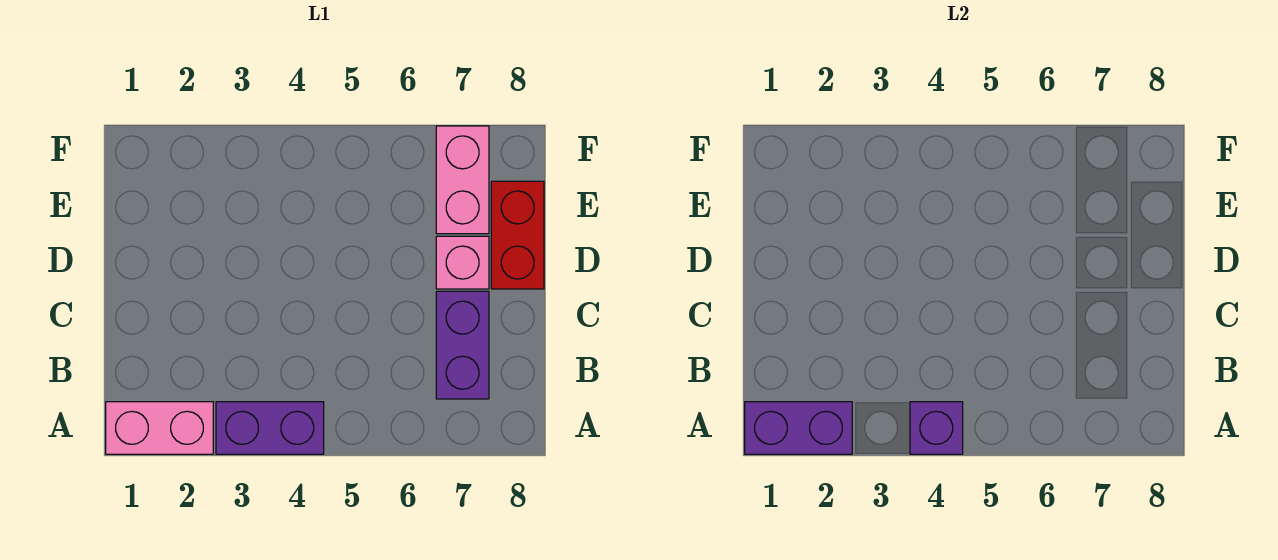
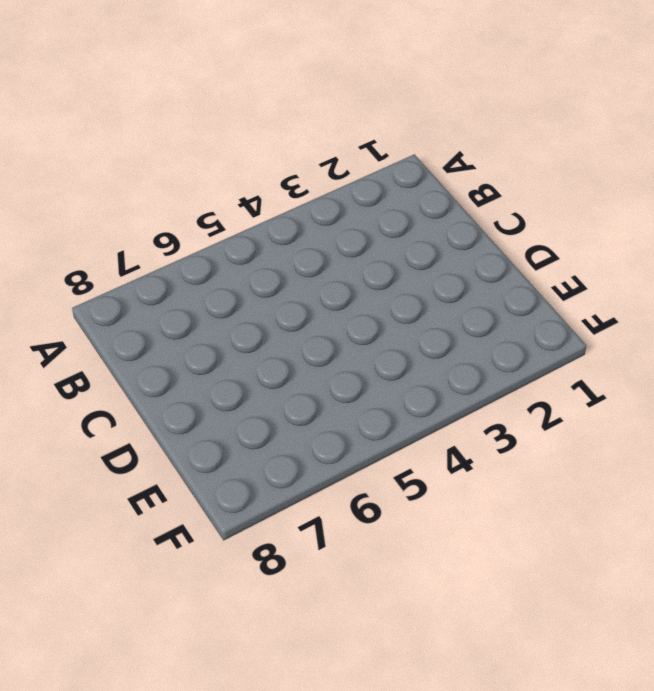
none -> pink 1x2 brick [106,402,213,454]
none -> purple 1x2 brick [216,402,324,454]

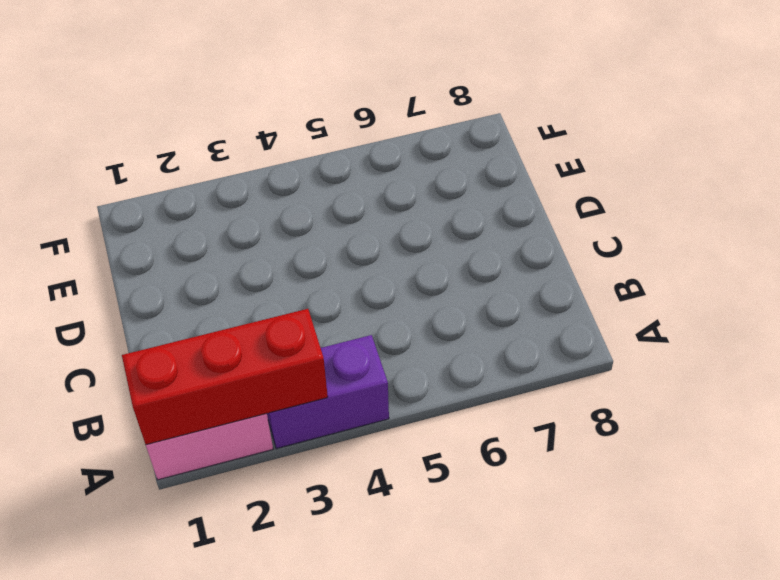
red 1x3 brick [122,309,328,445] -> purple 1x2 brick [745,402,852,454]
none -> purple 1x2 brick [436,291,489,399]
none -> pink 1x1 brick [436,236,489,289]

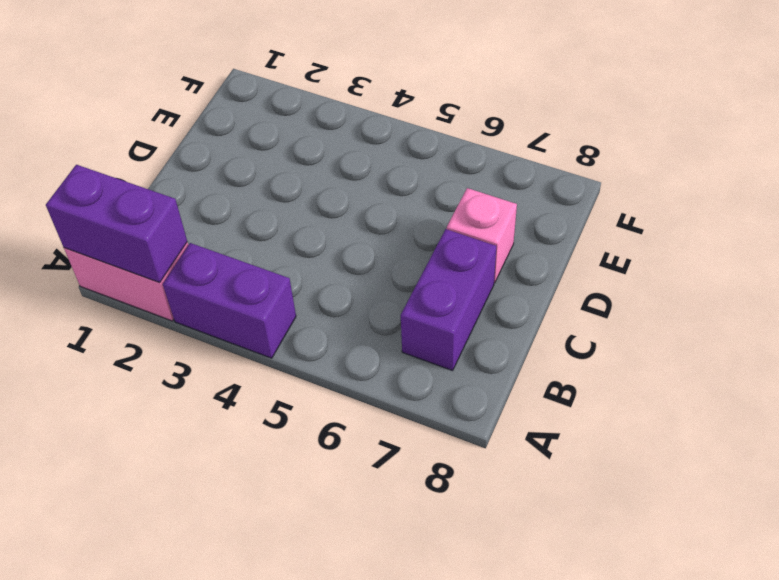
none -> red 1x2 brick [491,181,544,289]
none -> pink 1x2 brick [436,126,489,234]

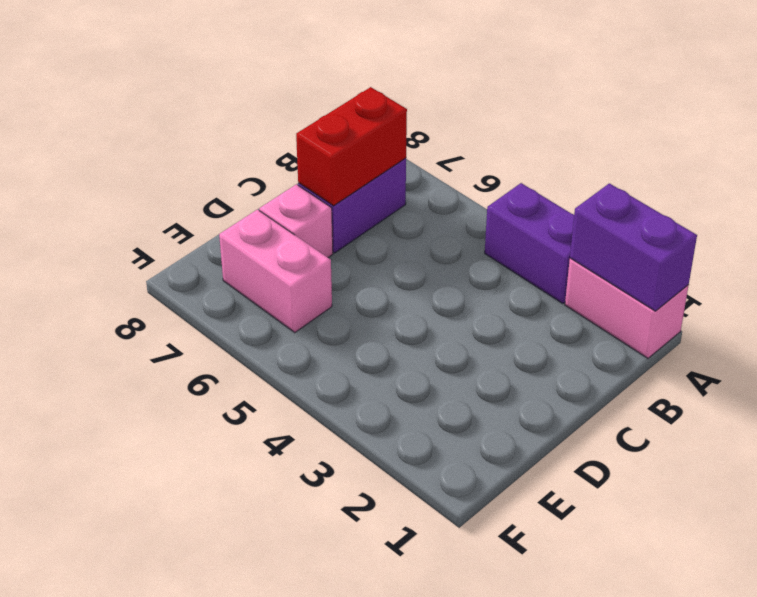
red 1x2 brick [296,87,407,206] -> red 1x2 brick moved to [491,181,544,289]
pink 1x2 brick [219,209,332,333] -> pink 1x2 brick turned to [436,126,489,234]
none -> purple 1x1 brick [910,402,963,454]

